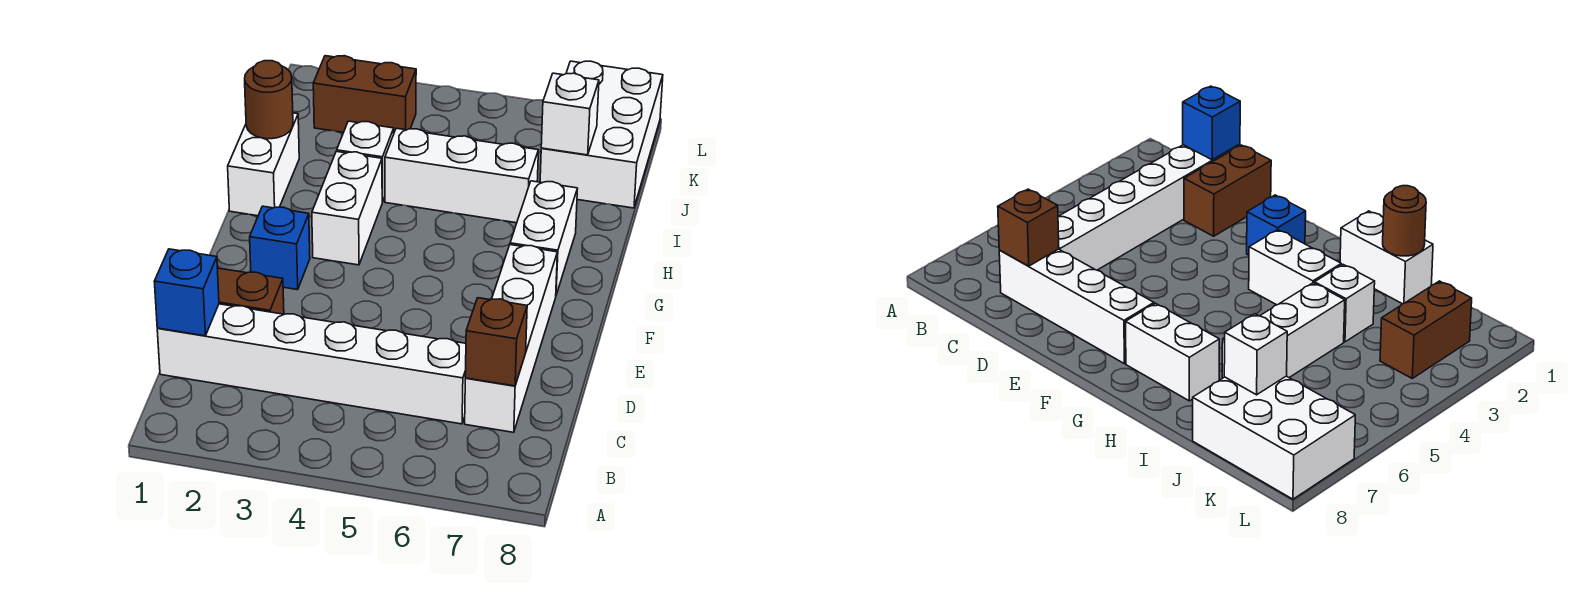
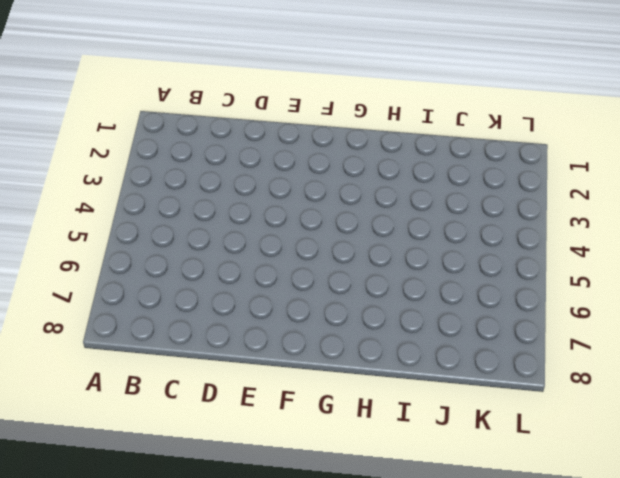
none -> white 1x6 brick [157,304,466,424]
none -> white 1x4 brick [465,245,557,432]
none -> brown 1x2 brick [217,268,284,314]

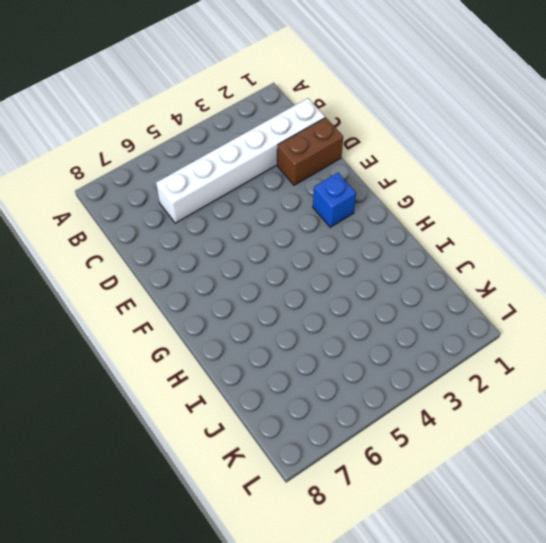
none -> white 1x4 brick [465,245,557,432]
none -> white 1x2 brick [312,151,382,265]
none -> white 1x2 brick [510,181,578,295]

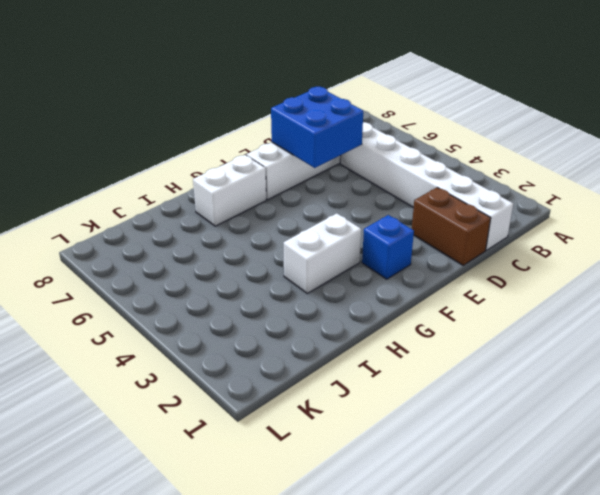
blue 2x2 brick [271,87,363,168] -> none
none -> white 1x2 brick [228,113,299,216]
none -> white 1x1 brick [337,121,394,202]
none -> white 1x3 brick [385,128,538,223]

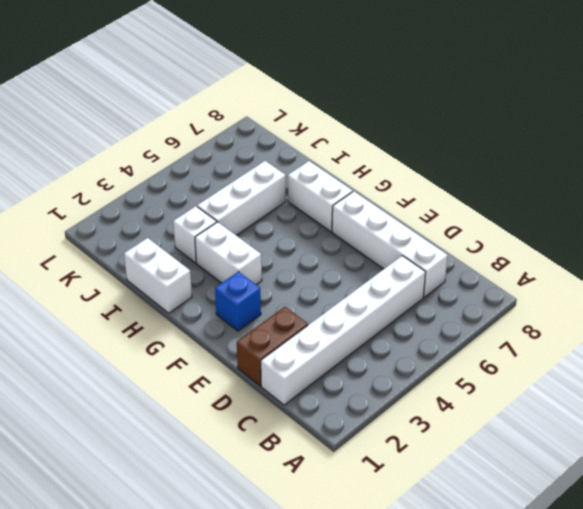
none -> white 2x3 brick [540,61,663,208]
none -> brown 1x2 brick [313,56,416,132]
none -> blue 1x1 brick [154,249,219,336]

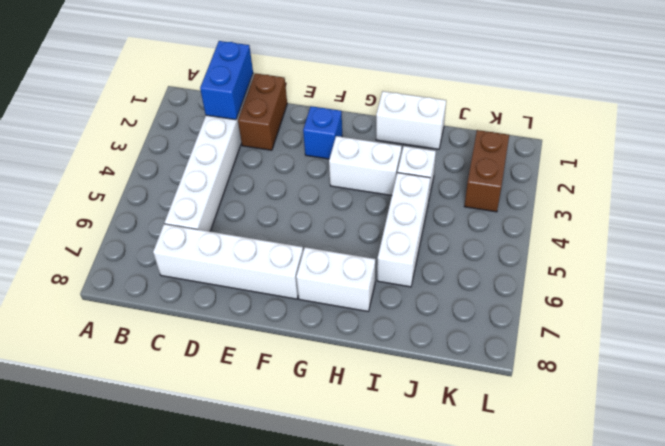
blue 1x2 brick [200,41,253,120] -> blue 1x1 brick [154,249,219,336]
none -> white 2x3 brick [540,61,663,208]
none -> brown 1x1 brick [465,298,527,386]
none -> brown 1x1 round brick [245,61,293,139]

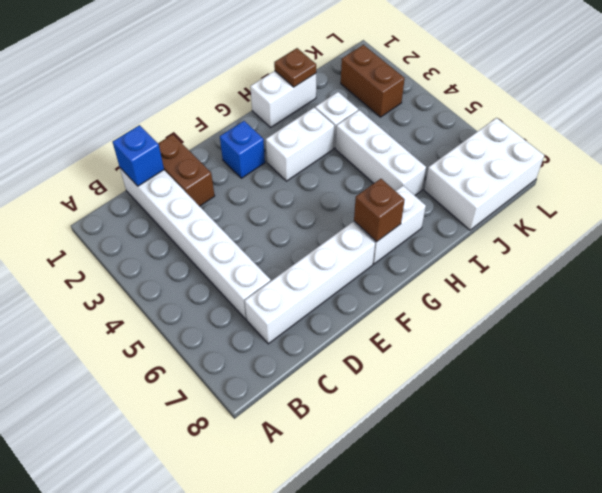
brown 1x1 brick [354,179,405,242] -> brown 1x1 brick moved to [465,298,527,386]
brown 1x1 plate [274,48,316,87] -> brown 1x1 round brick [245,61,293,139]
none -> white 1x1 brick [541,73,599,155]

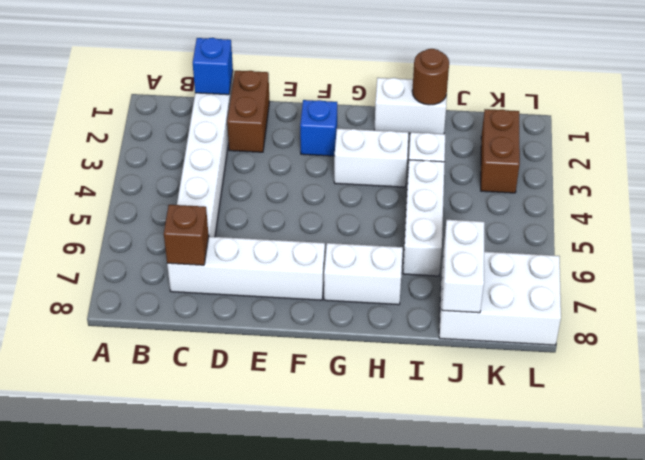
white 1x2 brick [442,220,485,313] -> white 1x1 brick [541,73,599,155]

